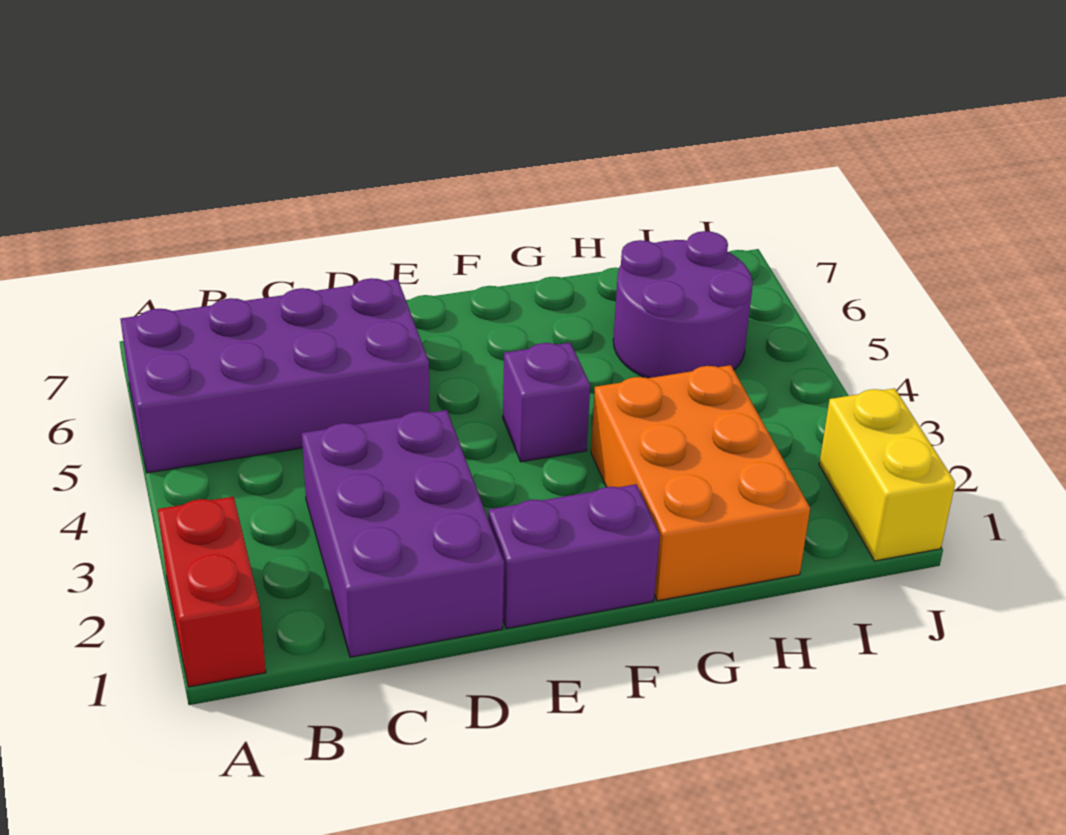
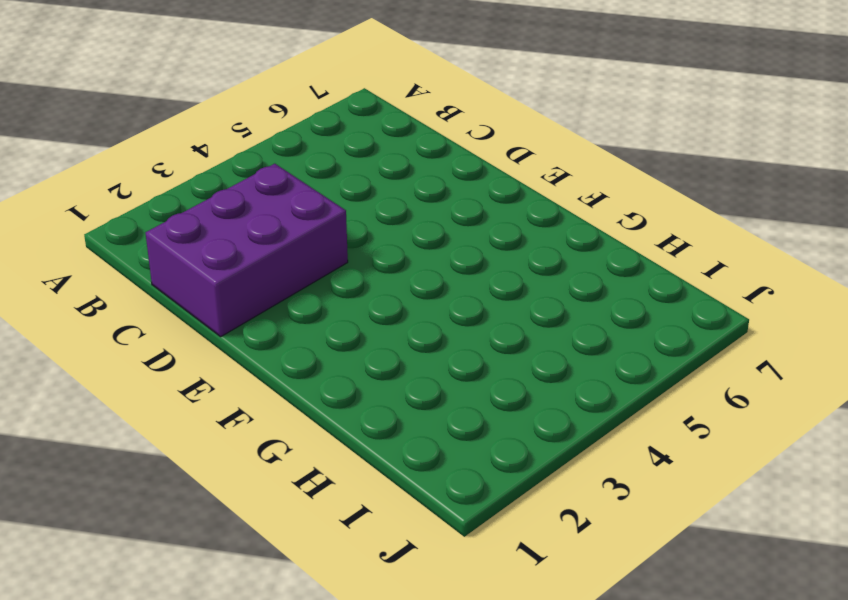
none -> red 1x2 brick [158,497,266,687]
none -> purple 2x4 brick [120,278,430,473]

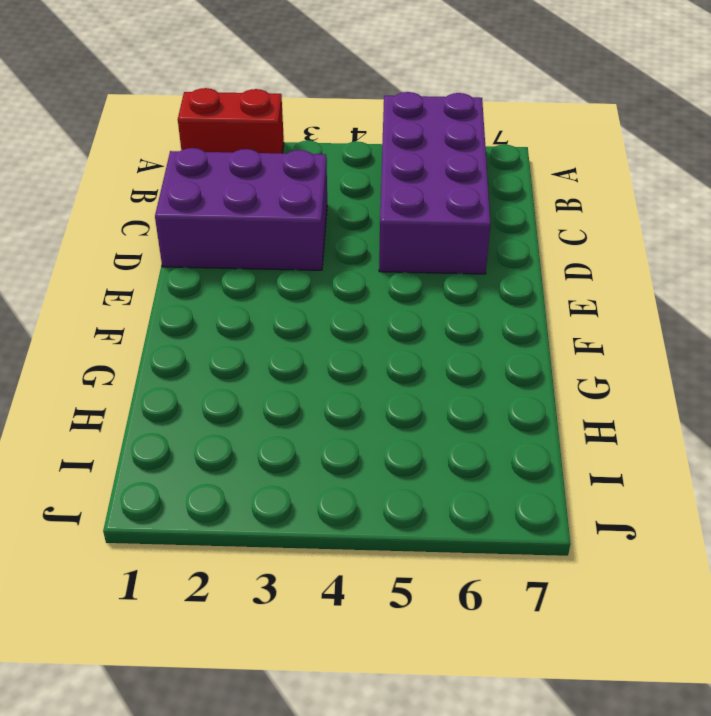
none -> purple 1x2 brick [488,484,660,629]
none -> purple 1x1 brick [503,343,590,462]

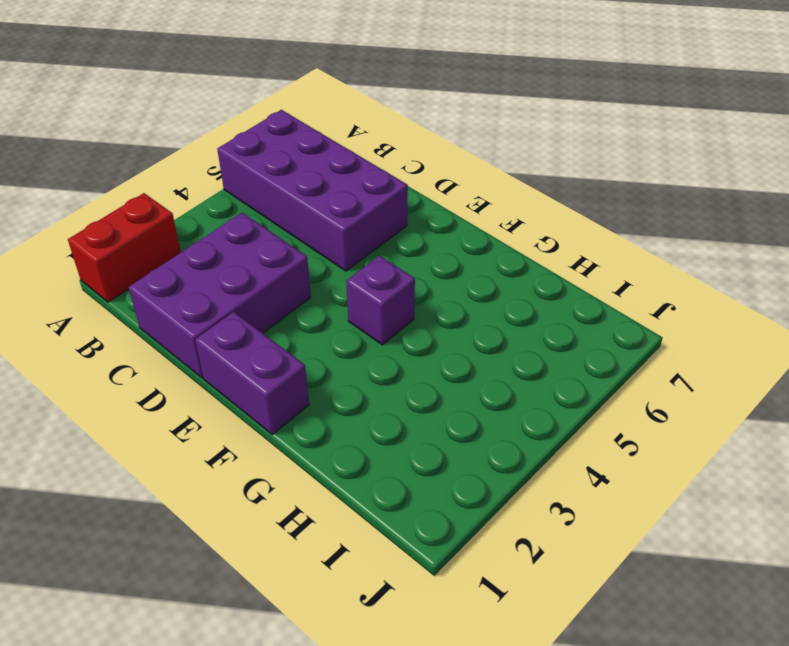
none -> orange 2x3 brick [591,365,810,601]
none -> purple 2x2 round brick [613,231,753,378]

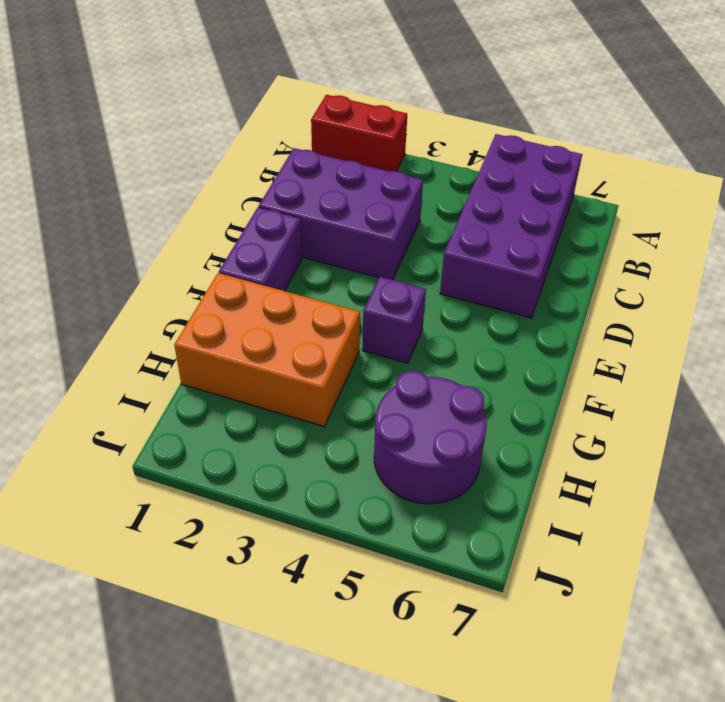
none -> yellow 1x2 brick [819,388,955,561]

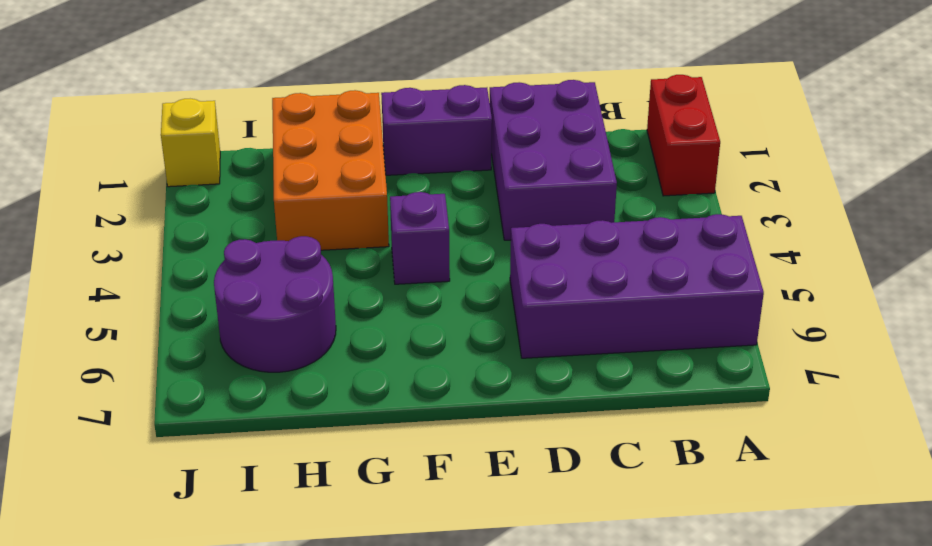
yellow 1x1 brick [161,99,220,187] -> yellow 1x2 brick [819,388,955,561]

